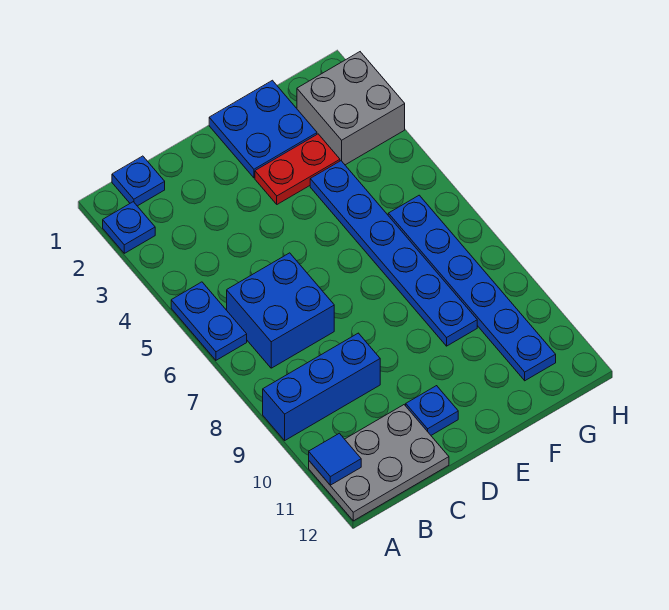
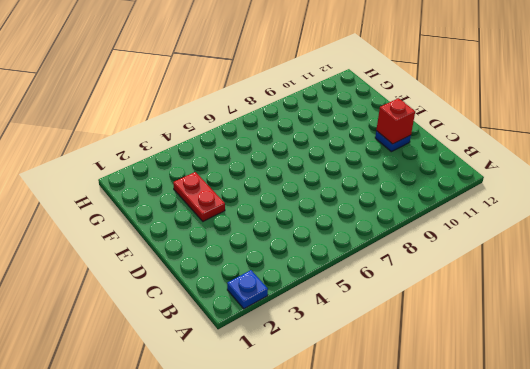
red 1x1 brick [376,98,415,144] -> none
none -> blue 1x2 plate [171,282,247,360]
none -> blue 1x3 brick [263,333,380,440]
none -> grey 2x3 plate [309,405,449,521]

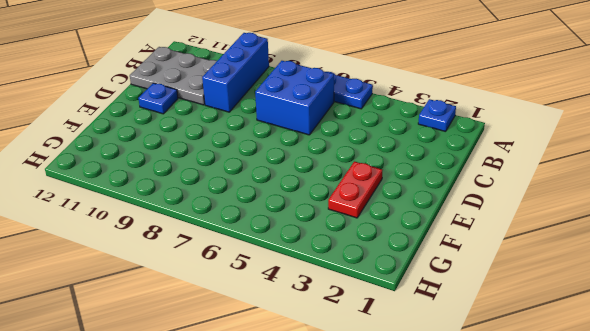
grey 2x3 plate [130,47,217,105] -> grey 2x3 plate turned to [309,405,449,521]
none -> blue 1x1 plate [112,156,165,206]
none -> blue 2x2 plate [209,80,317,178]
none -> blue 1x6 plate [310,161,477,346]

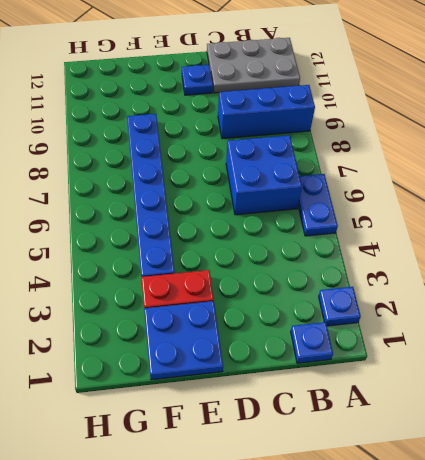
none -> grey 2x2 brick [297,52,405,165]
none -> blue 1x6 plate [388,195,556,381]
none -> blue 1x1 tile [309,433,361,485]

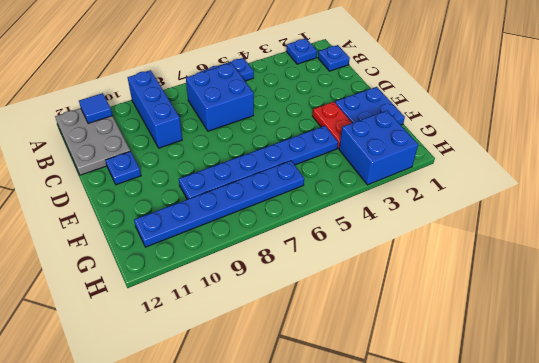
blue 2x2 brick [339,111,418,185] -> grey 2x2 brick [297,52,405,165]

